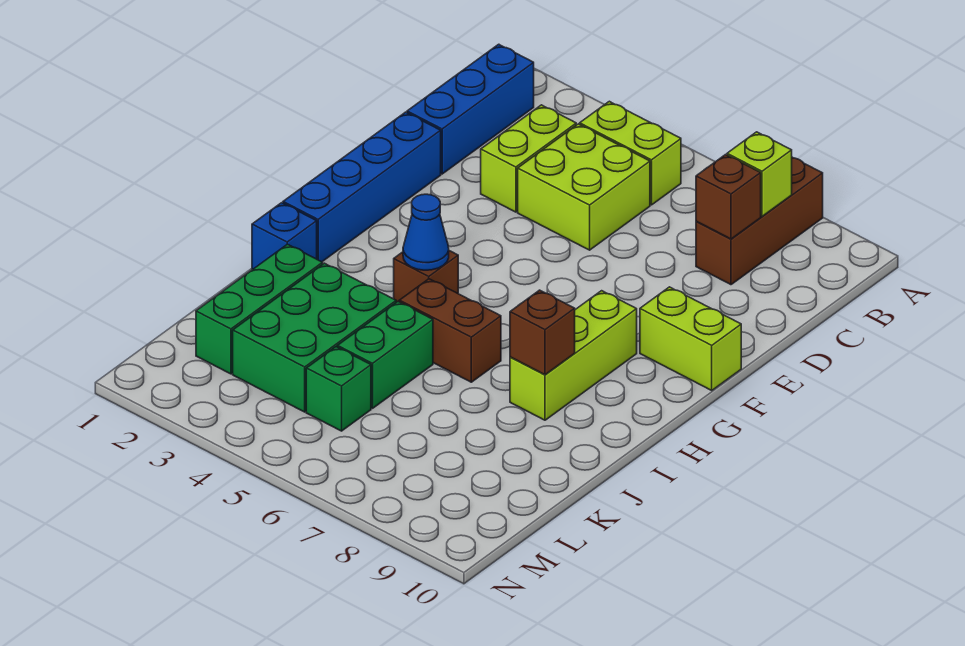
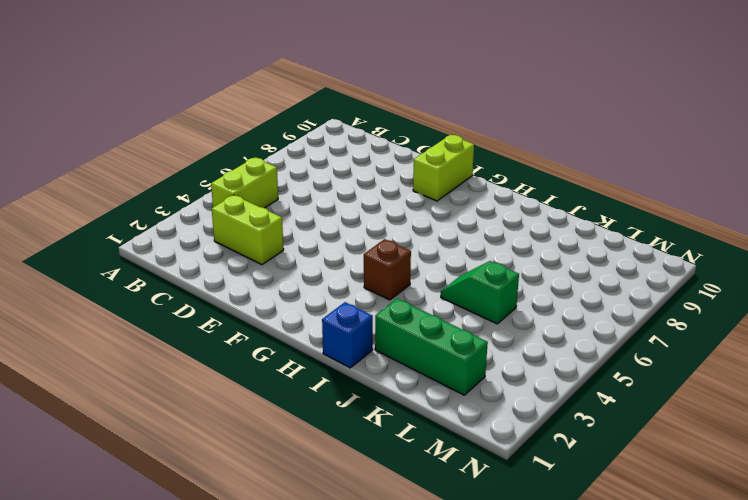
green 1x2 slope [441,261,519,324] -> green 1x2 brick [337,302,433,408]
none -> brown 1x3 brick [696,157,823,285]
none -> blue 1x3 brick [407,44,534,174]
none -> lime 2x2 brick [518,124,650,250]

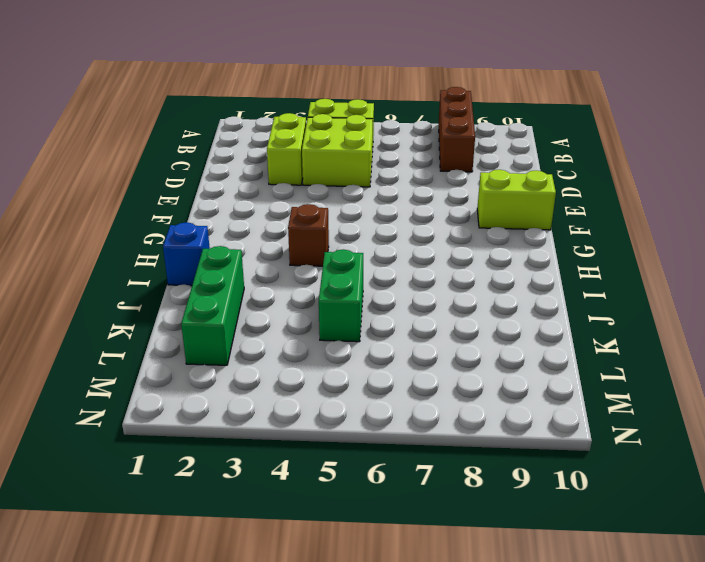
none -> blue 1x3 brick [407,44,534,174]
none -> blue 1x4 brick [283,112,441,262]
none -> lime 1x3 brick [510,291,637,420]

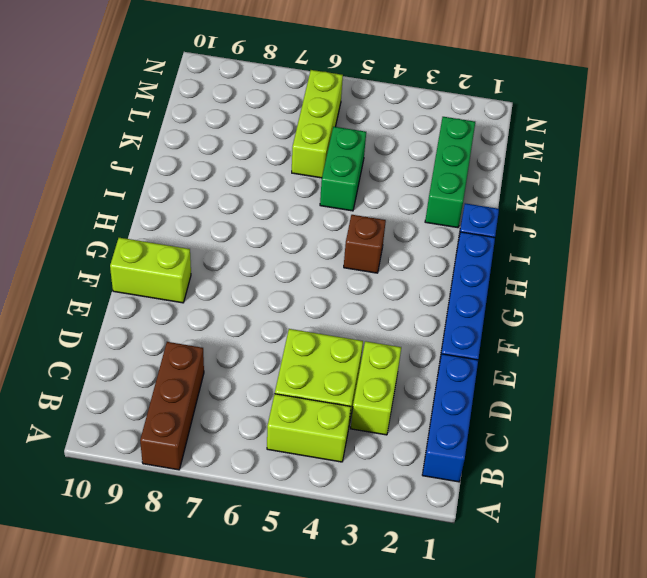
lime 1x3 brick [292,70,343,178] -> lime 1x3 brick moved to [510,291,637,420]
none -> brown 1x2 brick [399,279,501,382]
none -> green 2x3 brick [233,263,396,412]
none -> green 1x1 brick [306,347,371,431]

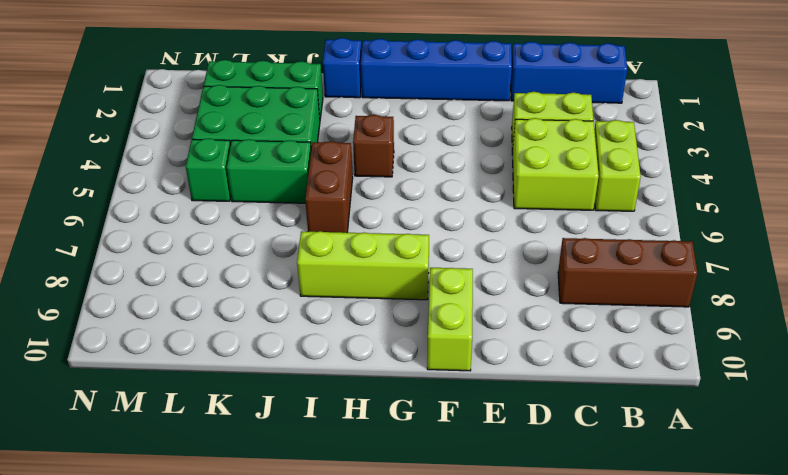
none -> lime 1x1 brick [727,132,792,216]
none -> brown 1x1 brick [696,155,761,239]
none -> blue 1x1 cone [403,194,449,270]

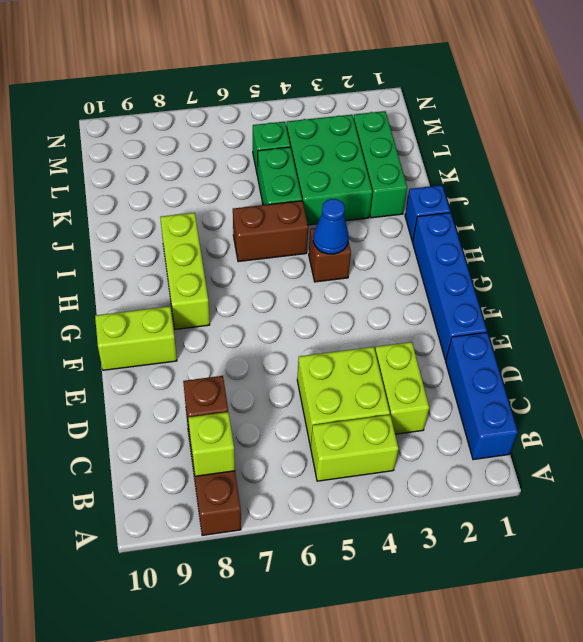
none -> brown 1x1 brick [510,290,575,375]

